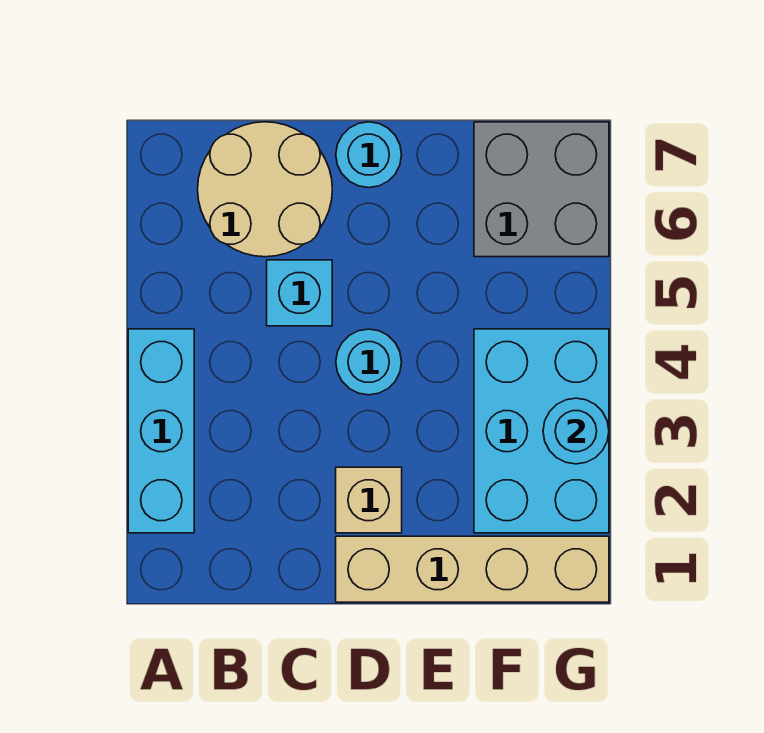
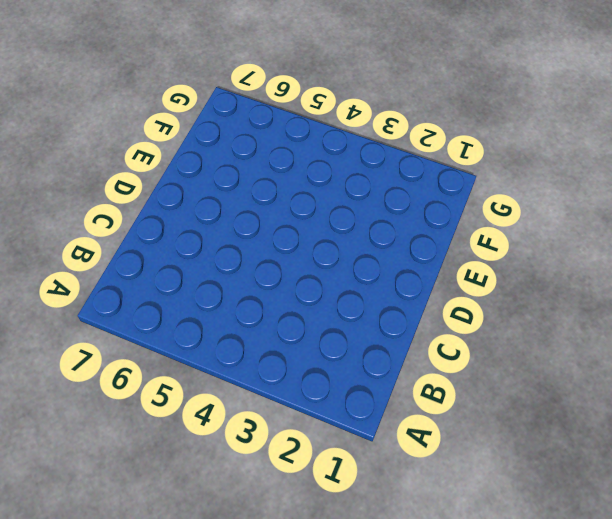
none -> cyan 1x3 brick [128,329,194,533]
none -> tan 2x2 round brick [198,122,332,257]

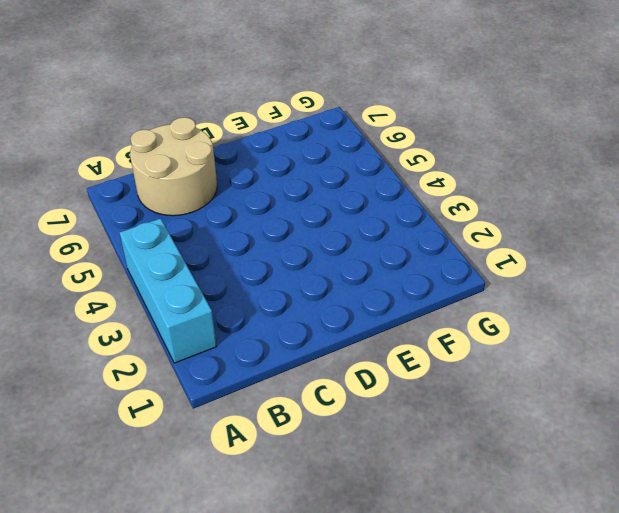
none -> cyan 1x1 brick [267,260,332,326]
none -> tan 1x4 brick [336,536,609,602]

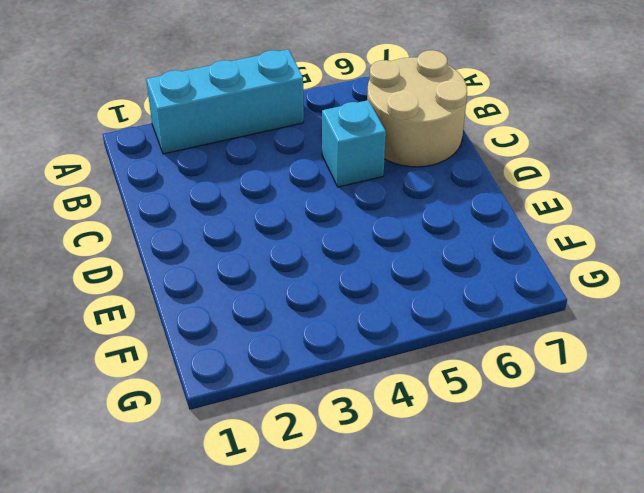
none -> tan 1x4 brick [336,536,609,602]
none -> tan 1x1 brick [336,467,402,533]

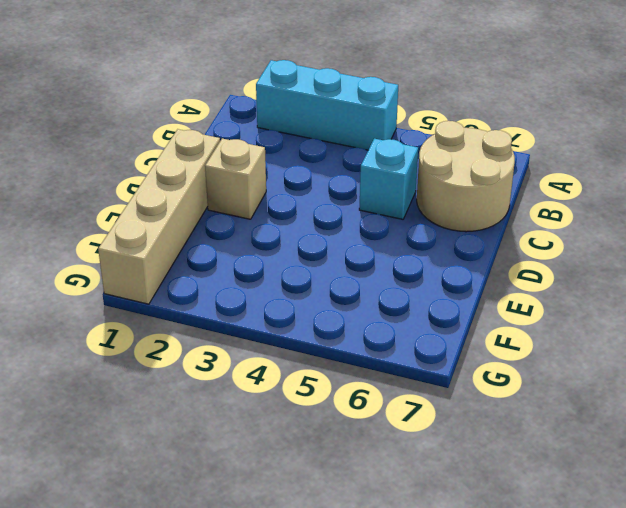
none -> cyan 1x1 round brick [336,329,402,395]
none -> cyan 1x1 round brick [336,122,402,188]

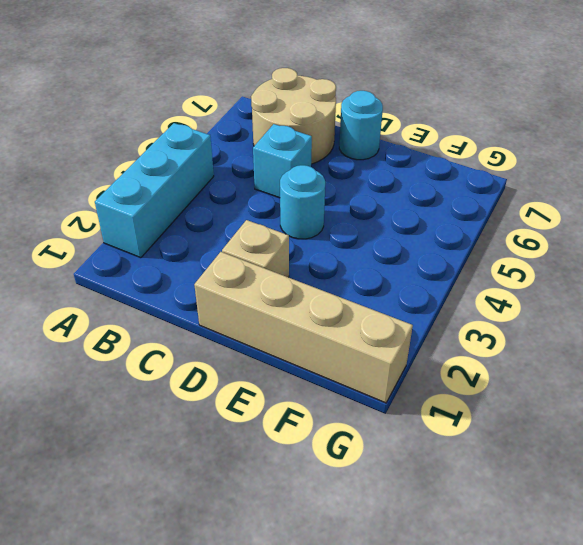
none -> cyan 2x3 brick [474,329,609,533]
none -> grey 2x2 brick [474,122,609,257]

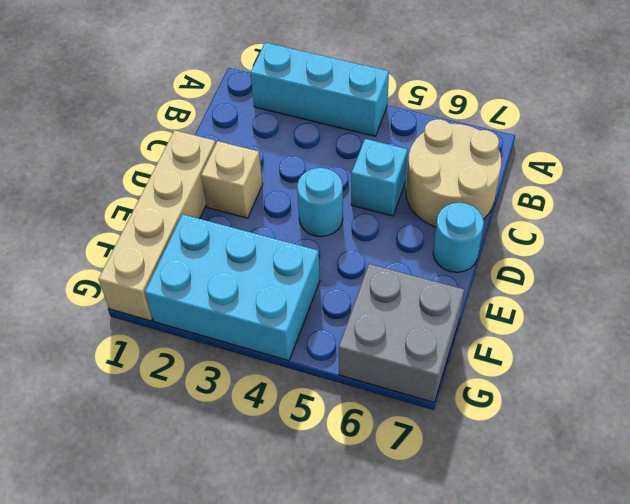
none -> cyan 1x1 round brick [543,398,609,464]

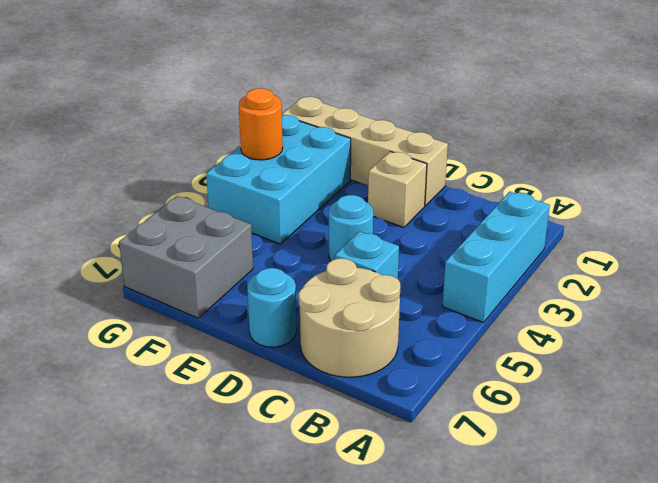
orange 1x1 round brick [239,88,283,160] -> cyan 1x1 round brick [543,398,609,464]

